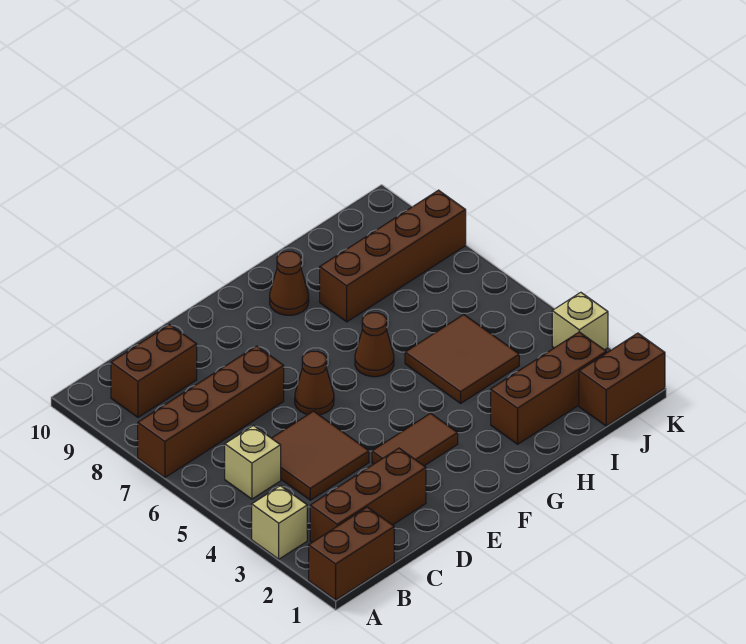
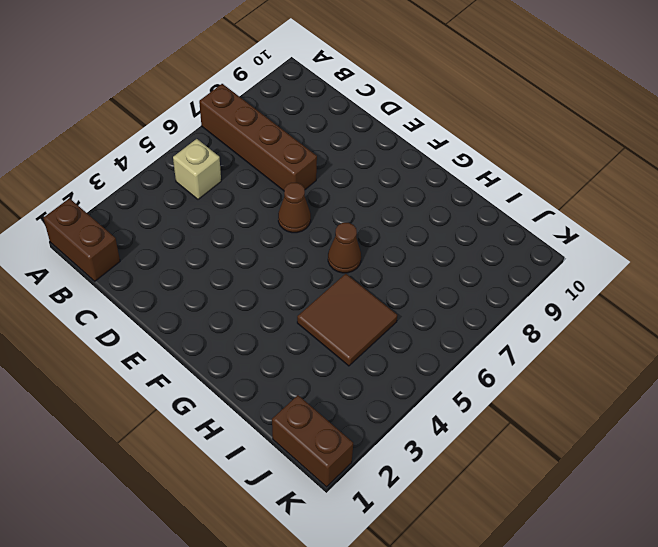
none -> tan 1x1 brick [252,486,307,559]
none -> brown 1x3 brick [310,448,426,542]
none -> brown 1x2 brick [111,325,197,417]

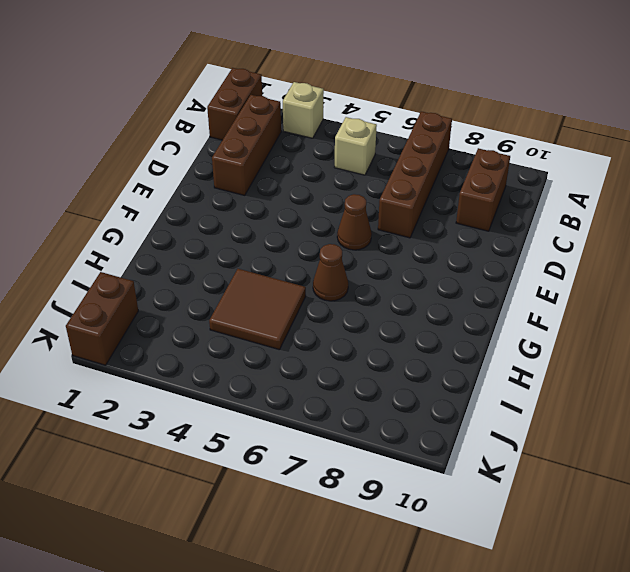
none -> brown 2x2 tile [272,411,369,500]
none -> brown 1x2 tile [372,413,458,466]
none -> brown 1x1 cone [270,251,309,315]

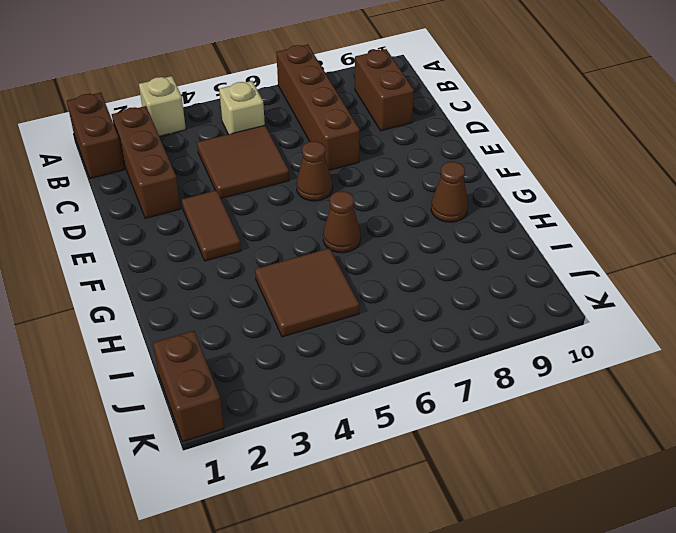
none -> brown 1x3 brick [491,332,606,444]
none -> brown 1x4 brick [320,190,466,322]
none -> tan 1x1 brick [552,292,608,350]

